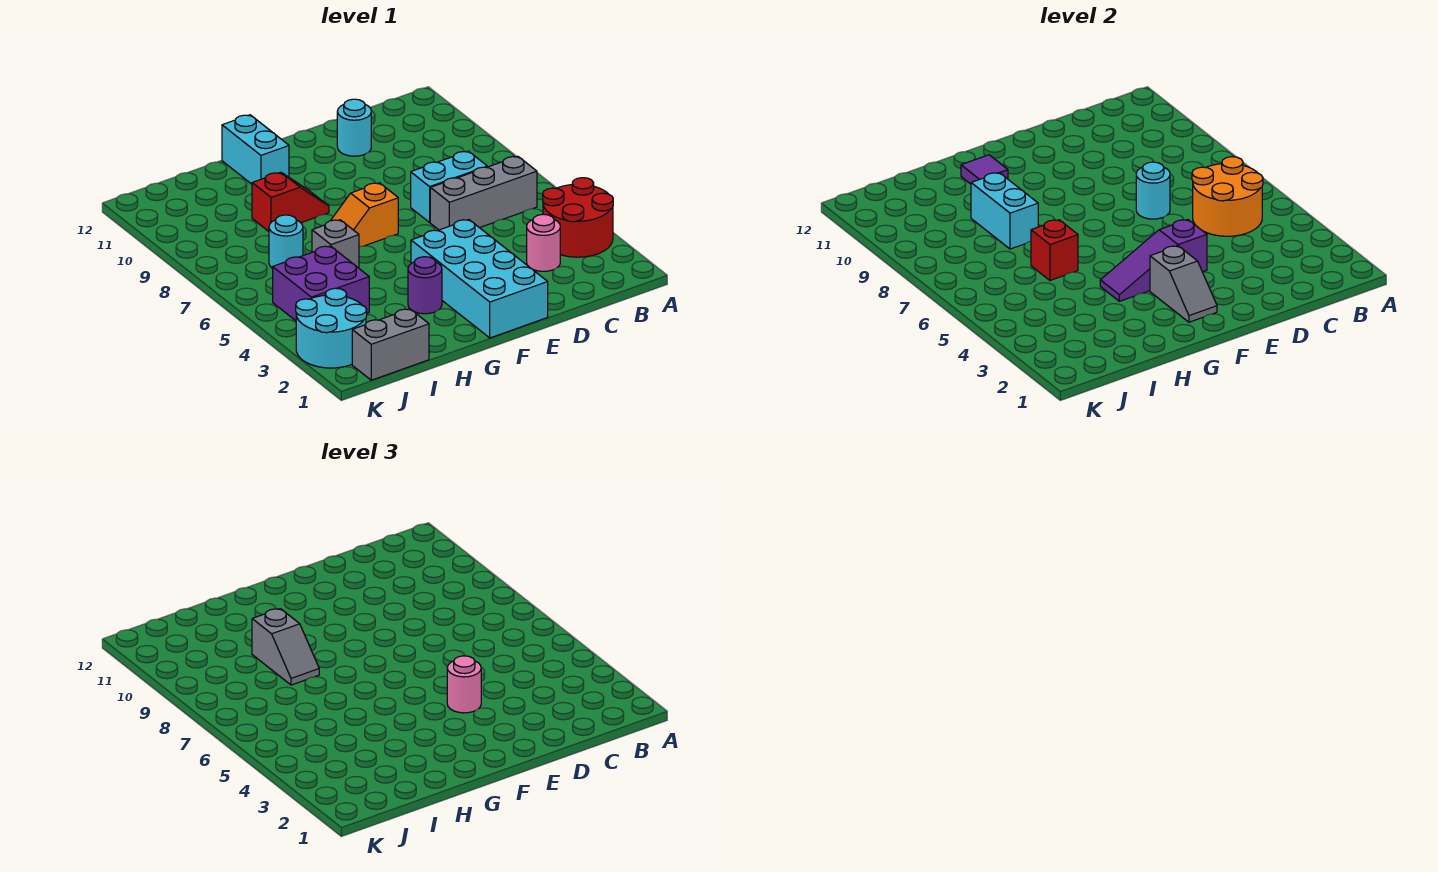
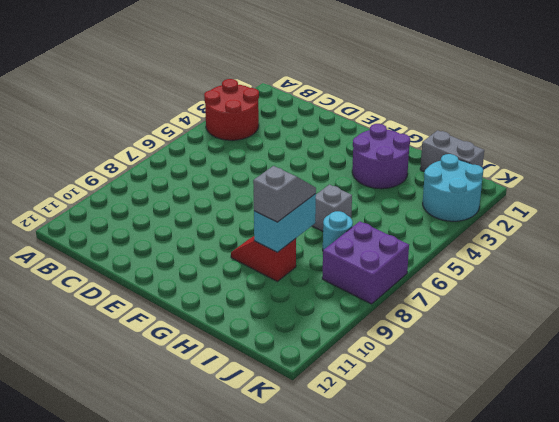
purple 2x2 round brick [352,124,410,189] -> purple 1x1 round brick [408,257,442,314]
purple 2x2 brick [322,221,409,304] -> purple 2x2 brick moved to [273,246,369,321]
none -> grey 1x3 brick [430,156,537,230]
none -> pink 1x1 round brick [527,214,560,271]
none -> cyan 1x2 brick [411,151,487,222]

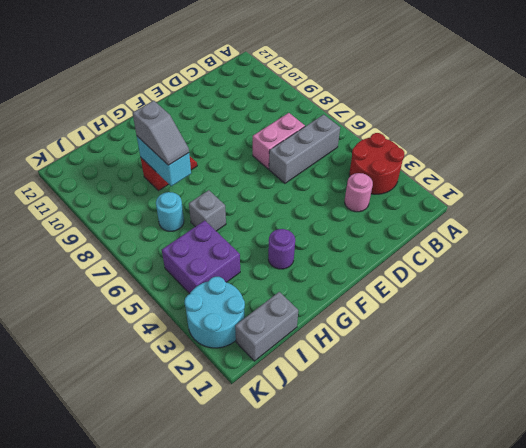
pink 1x2 brick [253,113,305,169] -> cyan 1x2 brick [411,151,487,222]
none -> cyan 1x1 round brick [337,99,371,156]
none -> cyan 2x4 brick [411,220,548,338]
none -> orange 1x2 slope [331,183,398,247]

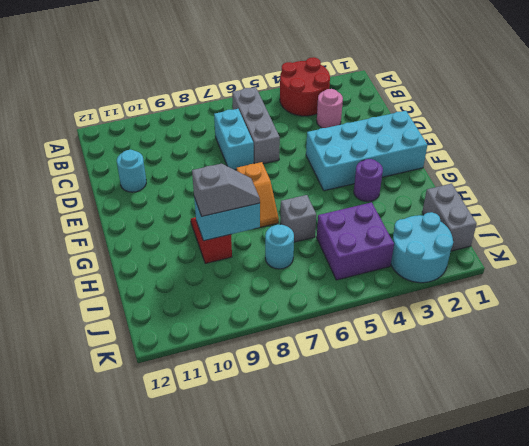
none -> cyan 1x2 brick [222,115,289,184]
none -> orange 2x2 round brick [1192,157,1263,236]
none -> cyan 1x1 round brick [1136,162,1170,219]

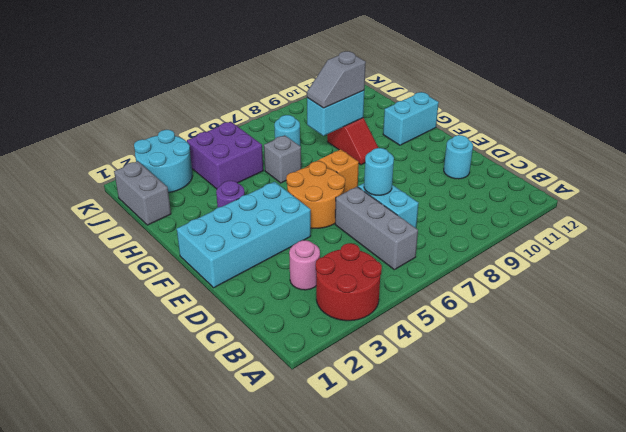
orange 2x2 round brick [286,161,345,228] -> orange 2x2 round brick moved to [1192,157,1263,236]
none -> purple 1x3 slope [1100,220,1207,301]
none -> grey 1x2 slope [1150,246,1217,322]
none -> purple 1x1 tile [961,155,1008,184]

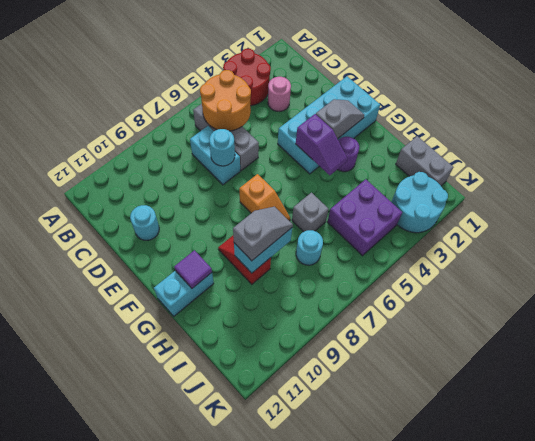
purple 1x2 slope [296,114,347,175] -> purple 1x3 slope [1100,220,1207,301]
none -> red 1x1 brick [1031,220,1078,280]
none -> pink 1x1 round brick [447,656,481,713]

